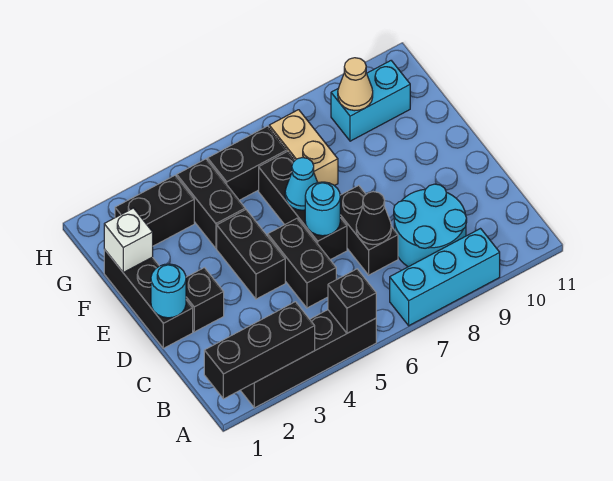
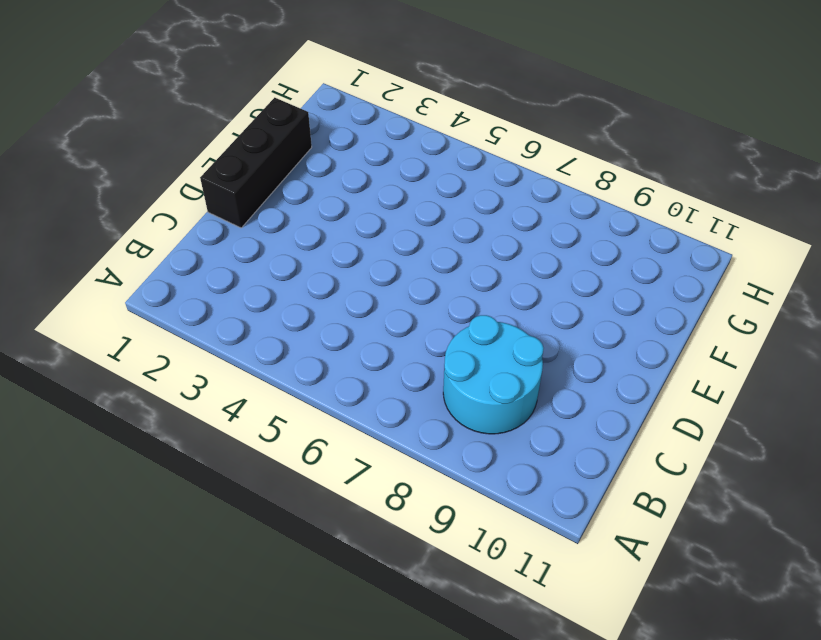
none -> black 1x4 brick [240,310,376,408]
none -> cyan 1x3 brick [390,229,500,326]
none -> black 1x2 brick [268,218,336,308]

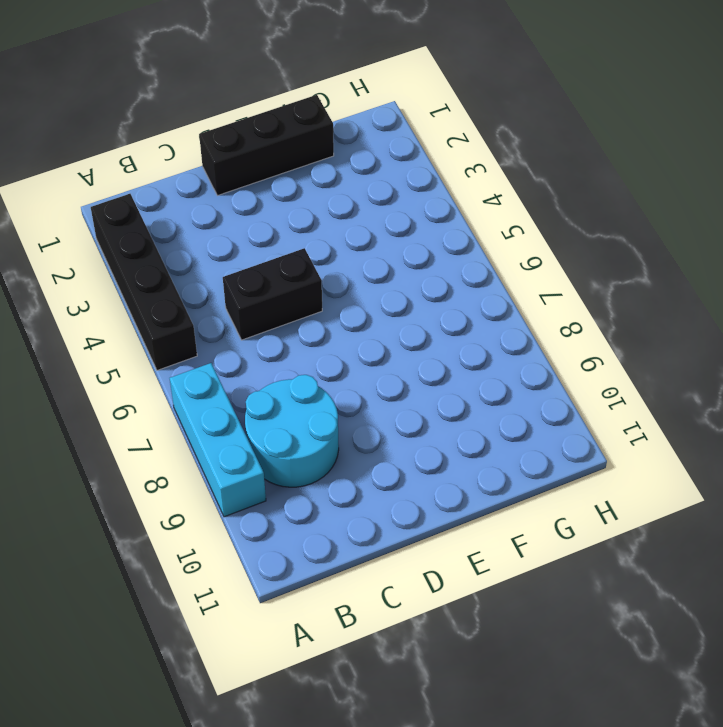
none -> black 1x2 brick [340,185,398,275]
none -> black 1x1 brick [186,268,224,332]
none -> black 1x2 brick [217,210,285,299]

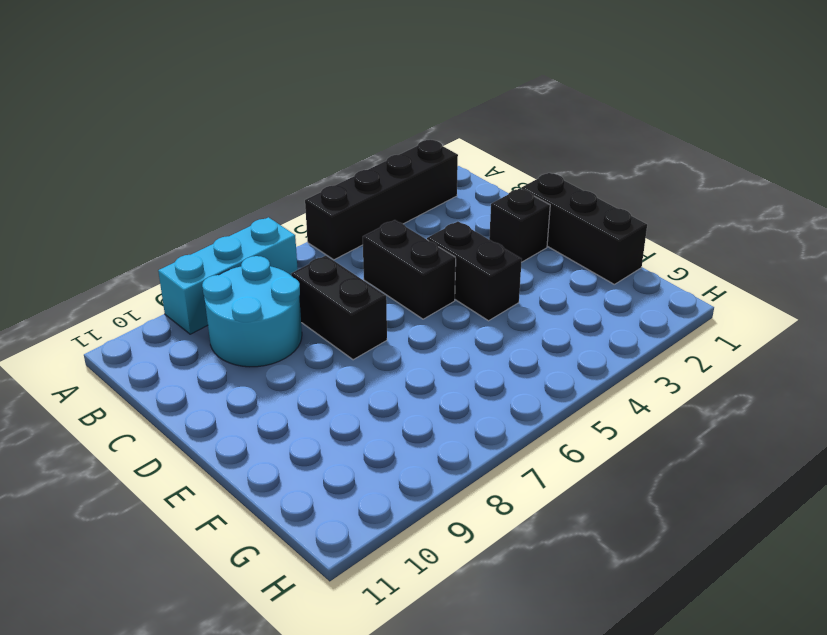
none -> black 1x3 brick [259,151,347,260]
none -> black 1x2 brick [177,159,245,248]
none -> tan 1x2 brick [269,110,338,186]

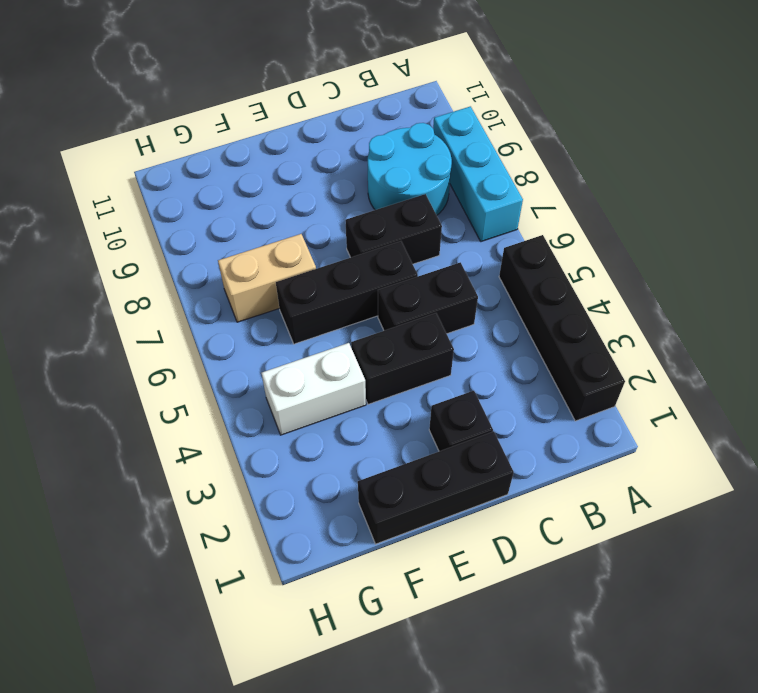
white 1x2 brick [261,343,366,435] -> black 1x2 brick [177,159,245,248]
none -> black 1x2 brick [115,176,194,246]
none -> black 1x2 brick [208,126,287,200]
none -> cyan 1x2 brick [331,61,410,141]

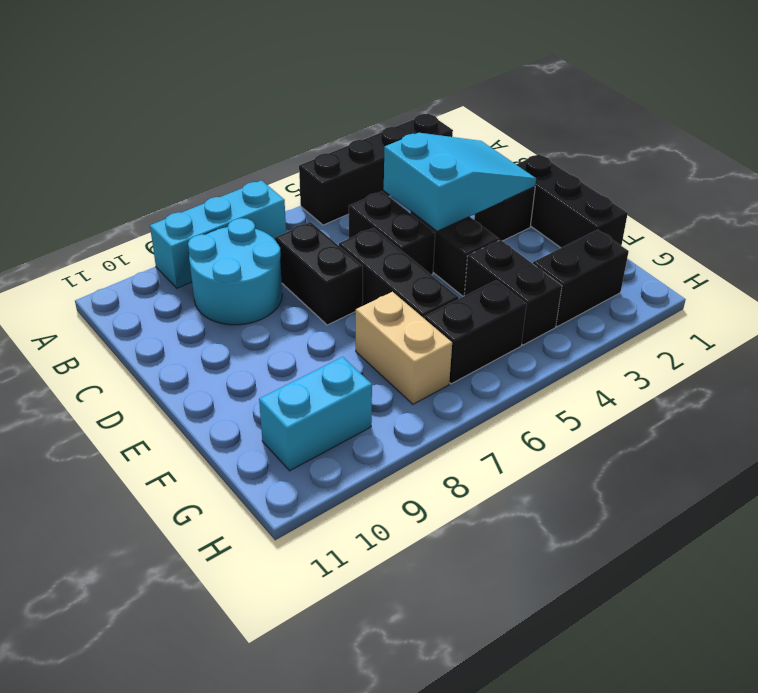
cyan 2x3 slope [384,133,536,231] -> none
none -> black 1x3 brick [204,302,315,399]
none -> black 1x1 brick [328,269,376,333]
none -> black 1x1 cone [356,192,391,244]

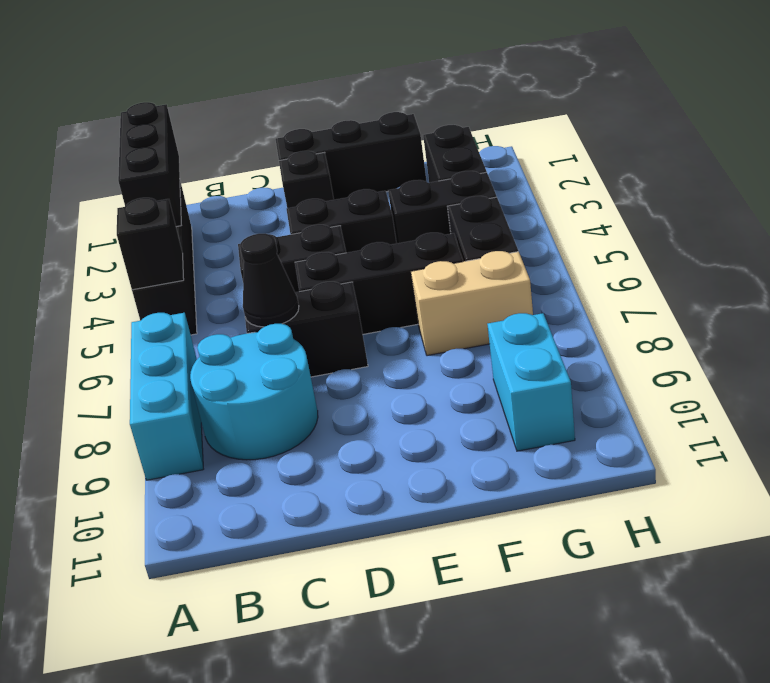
none -> cyan 1x1 round brick [151,264,186,318]
none -> cyan 1x1 round brick [305,182,340,236]
none -> cyan 1x1 cone [285,158,318,210]

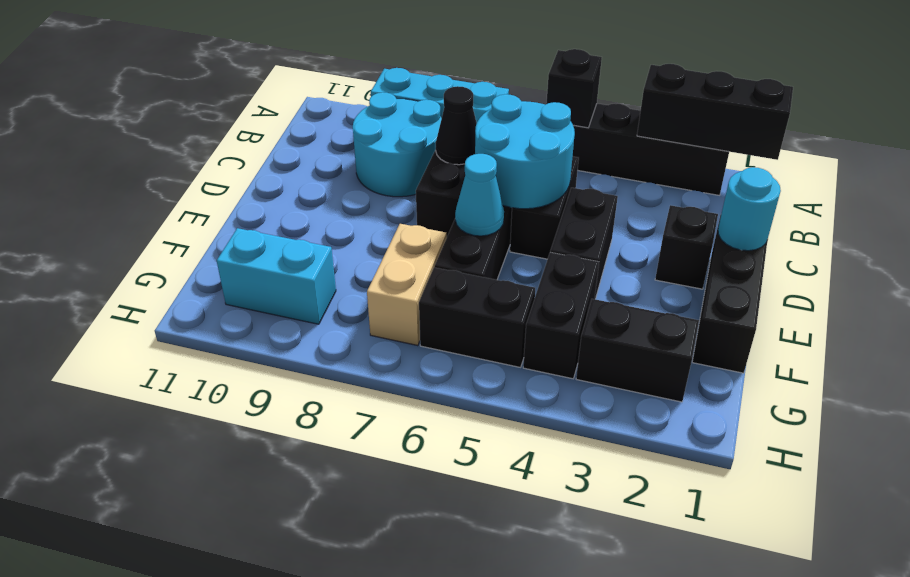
cyan 2x2 round brick [475,94,575,209] -> cyan 1x1 round brick [305,182,340,236]
none -> white 1x1 brick [104,208,153,272]
none -> tan 1x1 cone [338,58,373,111]

